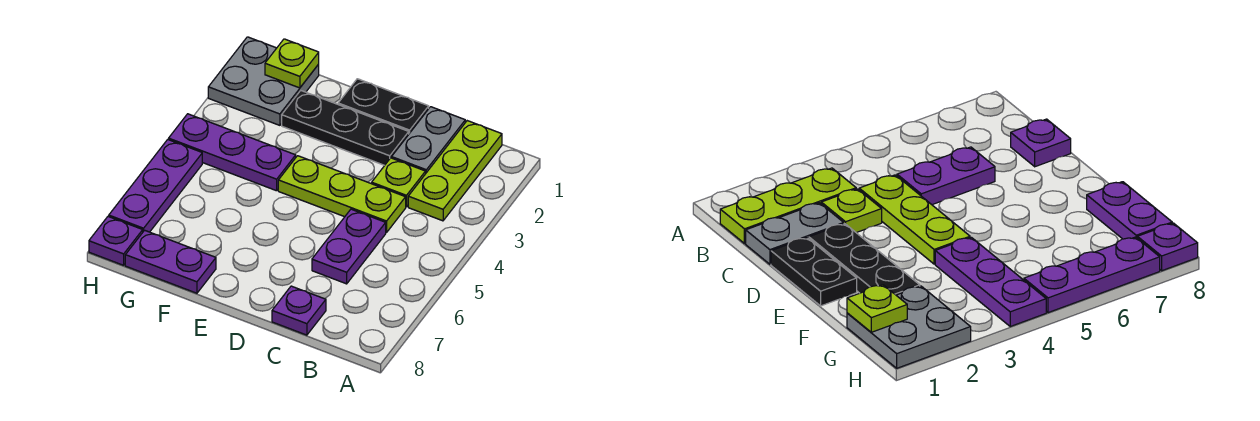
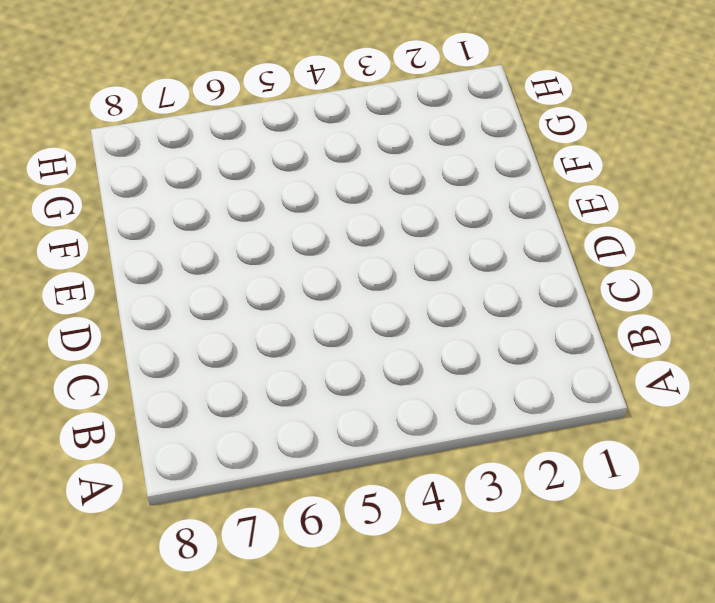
none -> lime 1x3 plate [408,121,502,221]
none -> grey 1x2 plate [392,107,465,173]
none -> lime 1x1 plate [372,158,426,207]

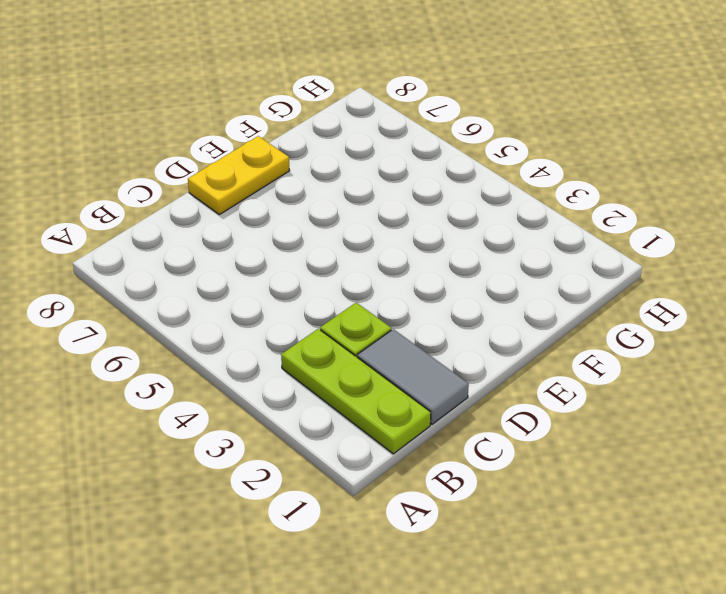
grey 1x2 tile [357,329,469,424] -> grey 1x2 plate [392,107,465,173]
yellow 1x2 plate [188,136,290,215] -> none
none -> lime 1x3 plate [278,156,406,233]
none -> purple 1x2 plate [312,209,386,284]
none -> purple 1x1 plate [272,286,326,335]

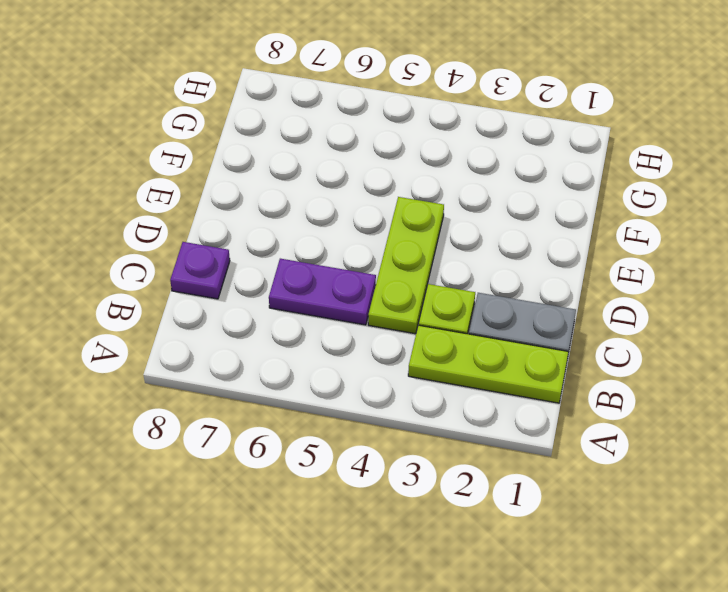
none -> black 1x2 plate [338,79,429,134]
none -> black 1x3 plate [282,91,409,165]
none -> purple 1x3 plate [169,114,296,191]

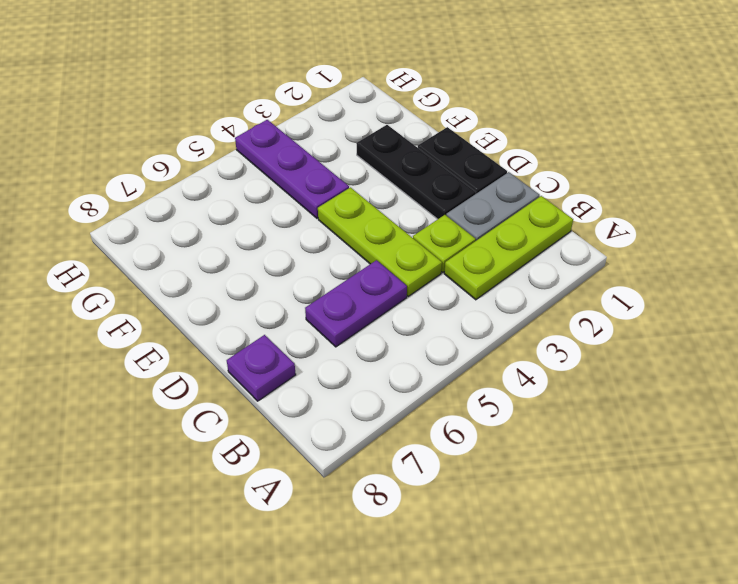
none -> purple 1x2 plate [125,230,216,293]
none -> grey 2x2 plate [208,37,319,125]
none -> purple 1x3 plate [109,140,202,232]

